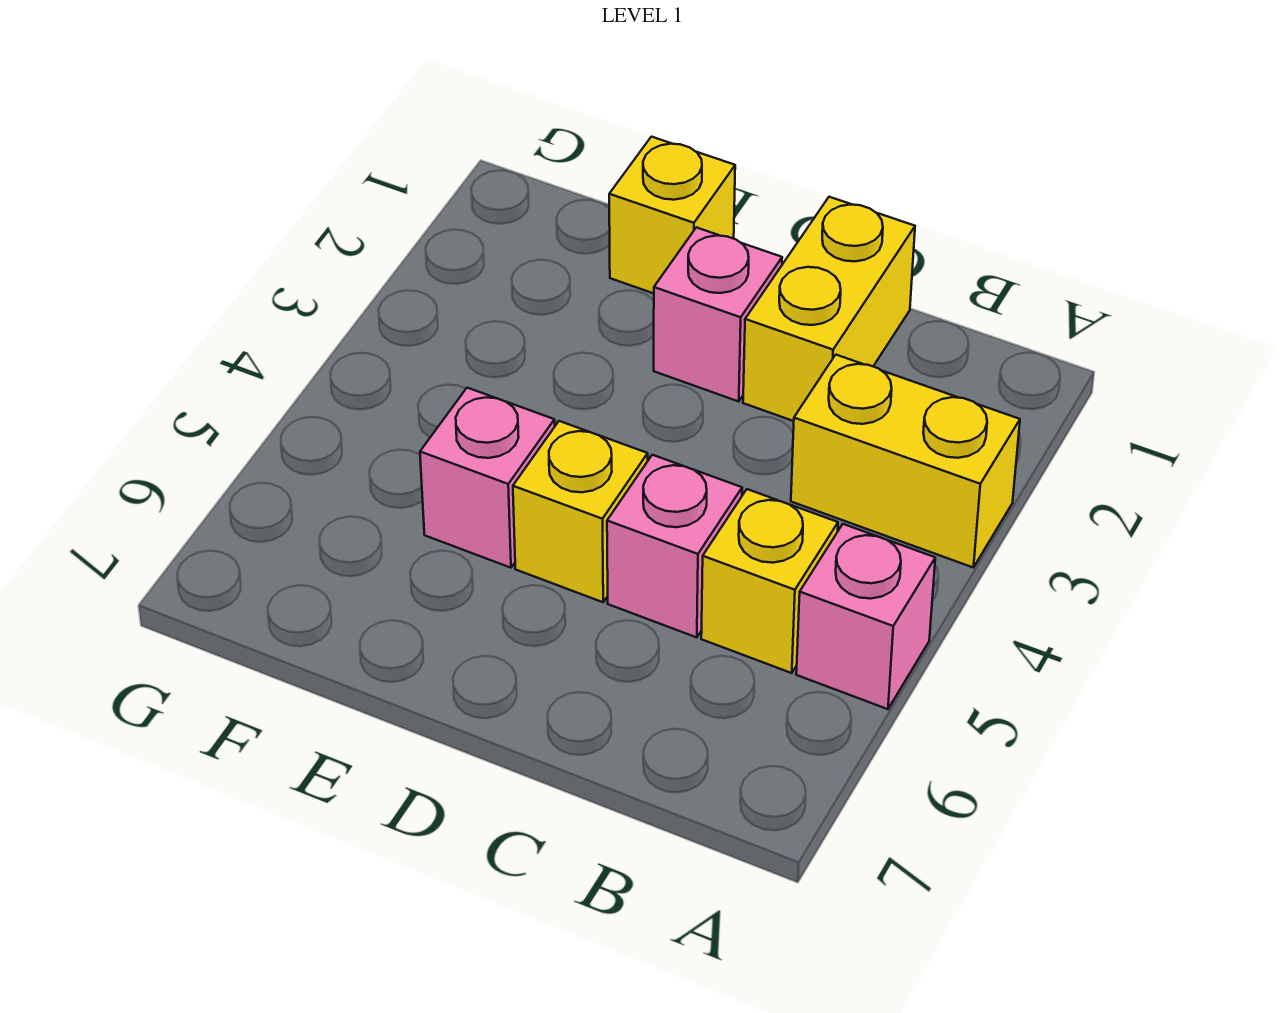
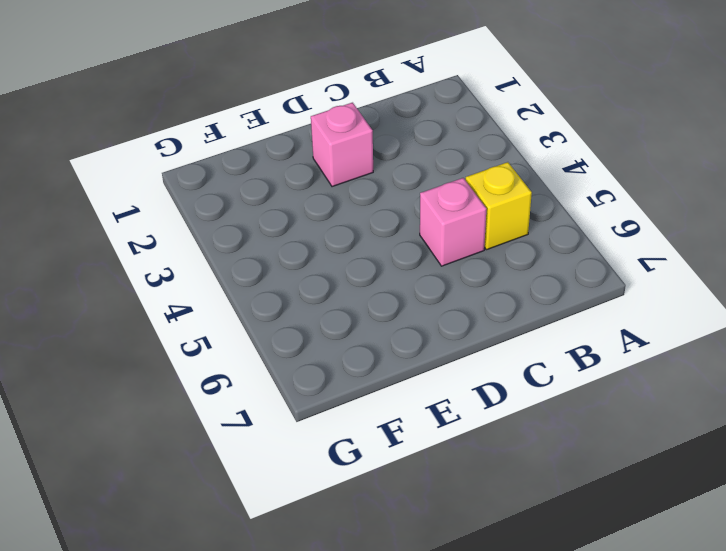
none -> yellow 1x2 brick [791,355,1020,567]
none -> pink 1x1 brick [796,524,935,709]

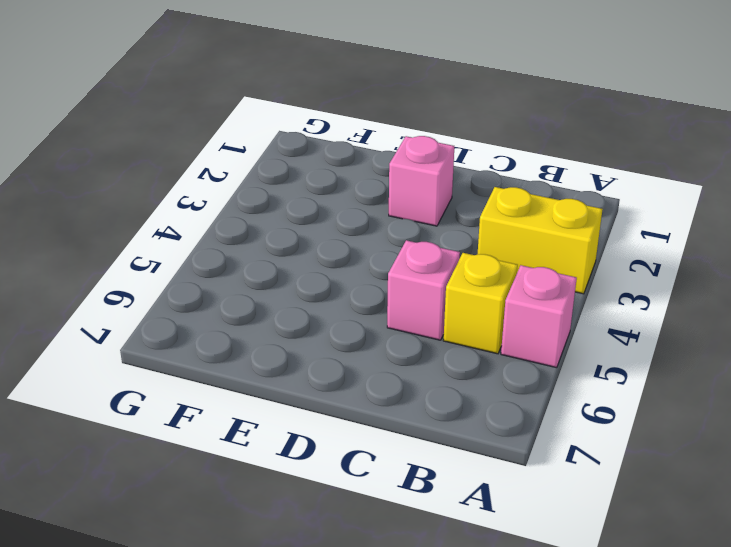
none -> yellow 1x2 brick [743,197,915,421]
none -> yellow 1x1 brick [513,421,648,602]

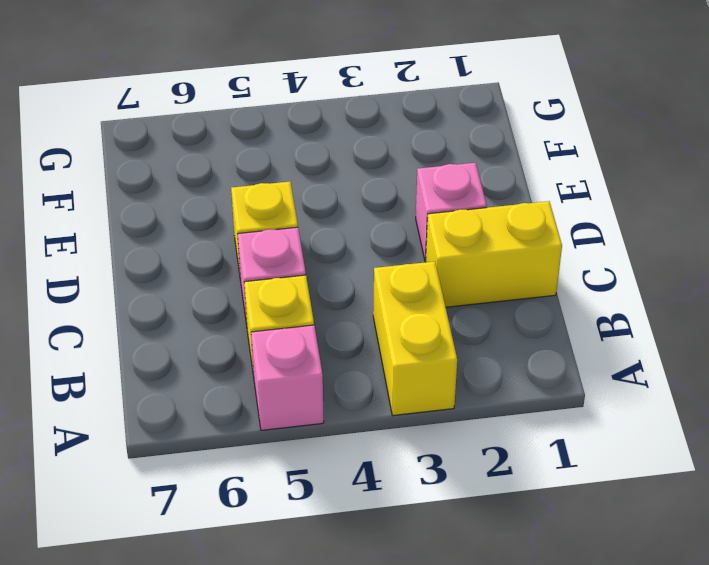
none -> yellow 1x1 brick [609,137,735,293]
none -> pink 1x1 brick [420,388,555,568]

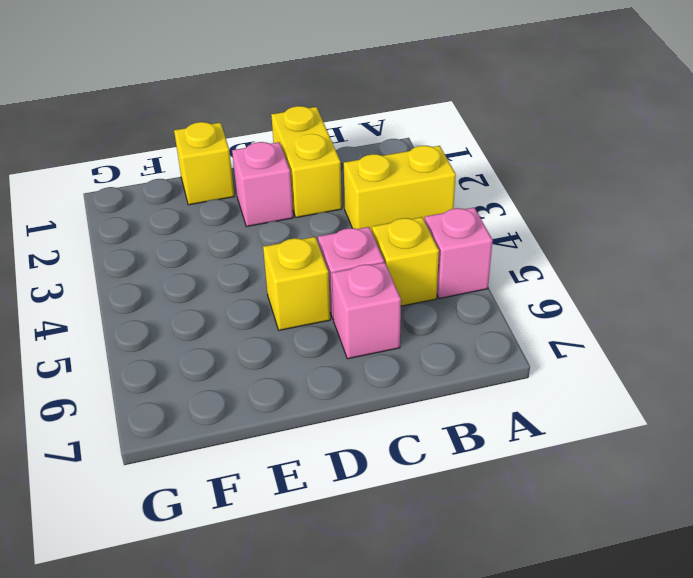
pink 1x1 brick [332,262,401,359] -> pink 1x1 brick moved to [420,388,555,568]

